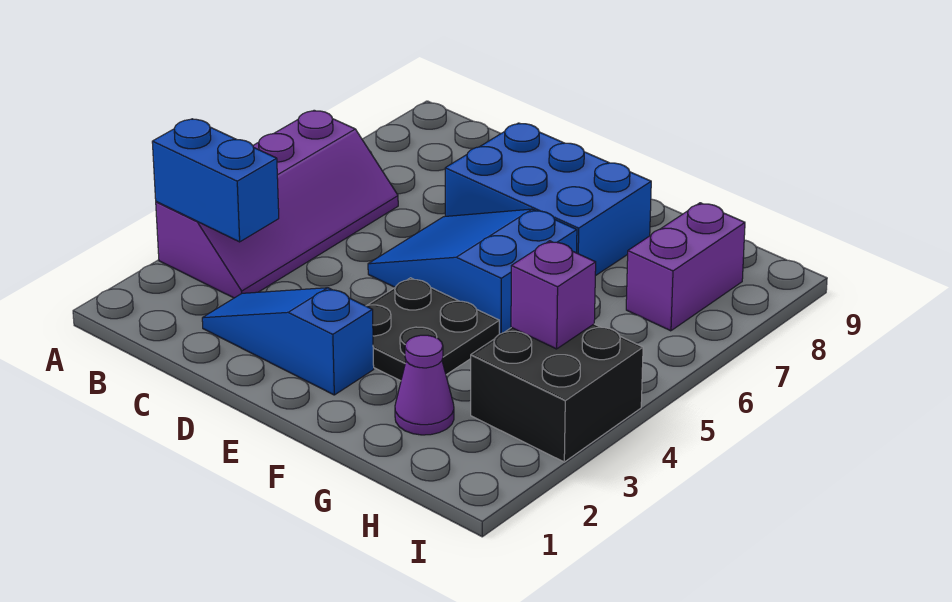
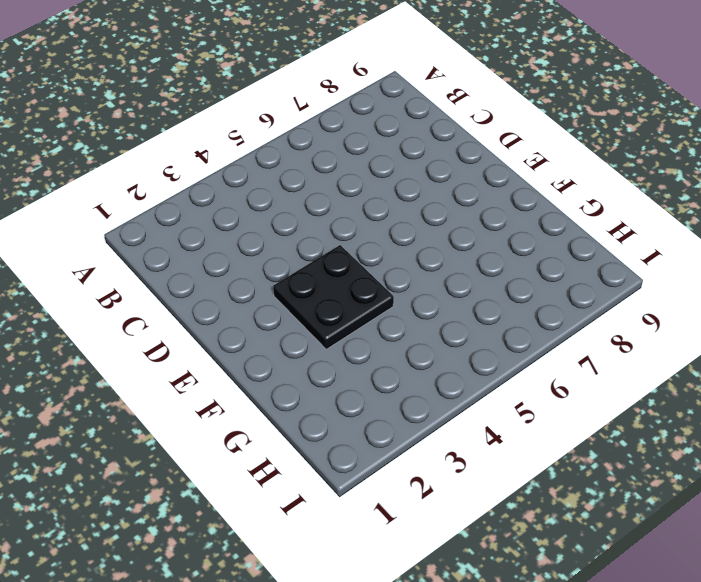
none -> purple 2x4 slope [156,110,398,298]
none -> blue 1x3 slope [202,288,374,395]

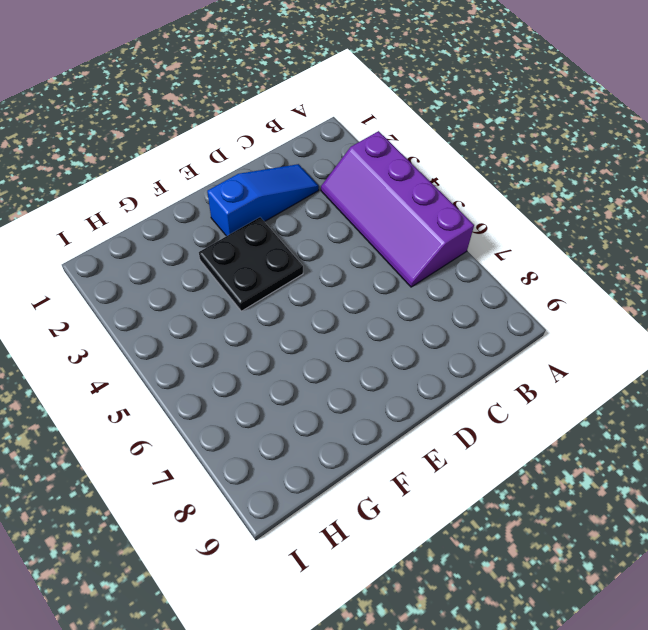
none -> blue 2x3 slope [368,209,577,334]
none -> blue 2x3 brick [445,123,651,276]

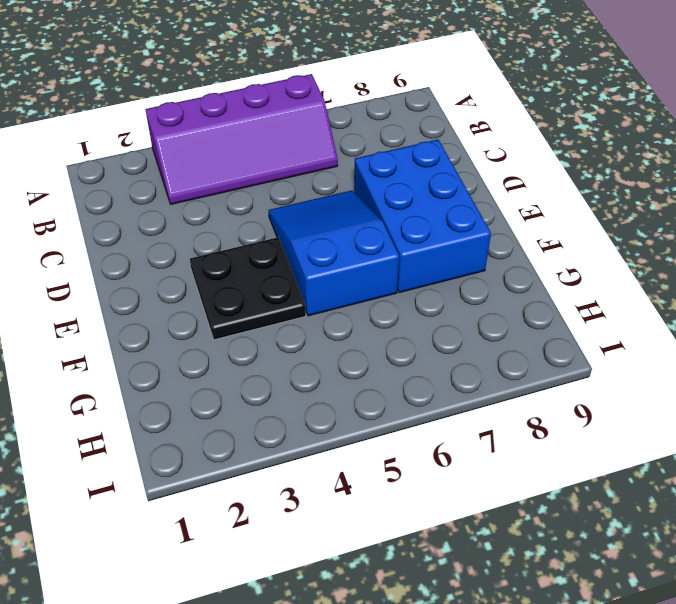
none -> blue 1x3 slope [202,288,374,395]
none -> purple 1x1 cone [395,335,454,435]

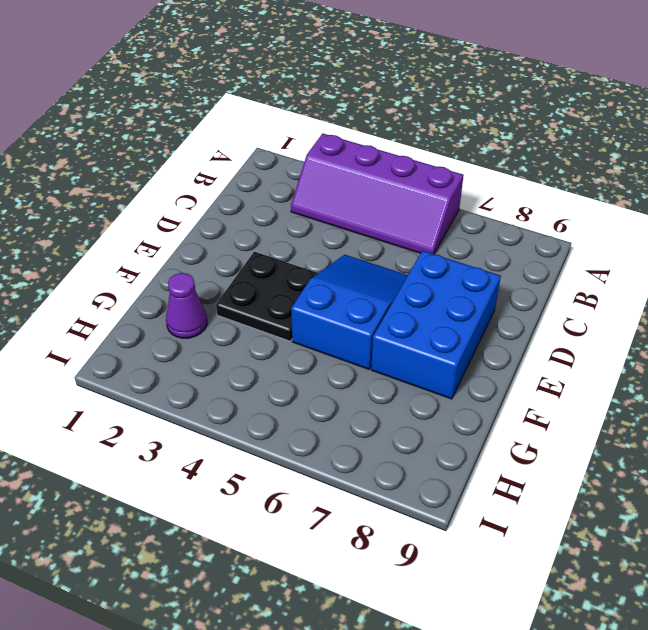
none -> blue 1x3 slope [202,288,374,395]
none -> black 2x2 brick [471,324,643,462]

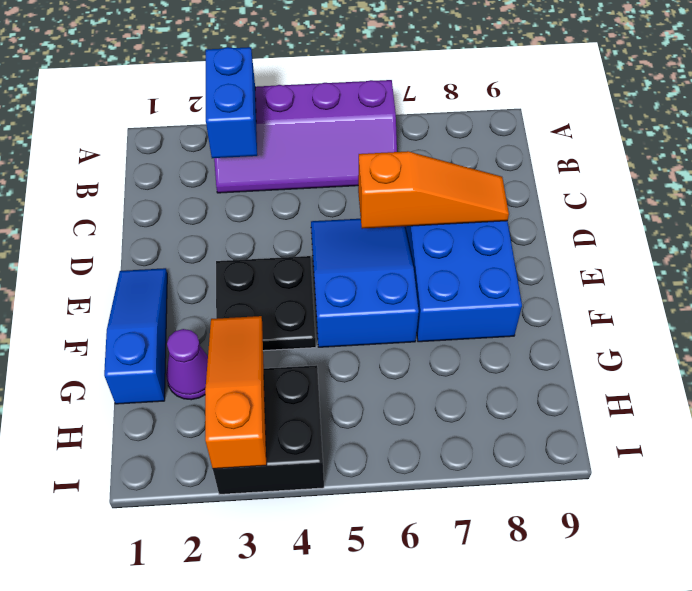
orange 1x3 slope [358,151,509,229] -> none
blue 1x3 slope [104,268,167,404] -> blue 1x3 slope moved to [202,288,374,395]
orange 1x3 slope [205,316,267,469] -> none
none -> purple 1x2 brick [626,203,745,331]
none -> purple 1x1 brick [511,241,596,349]

